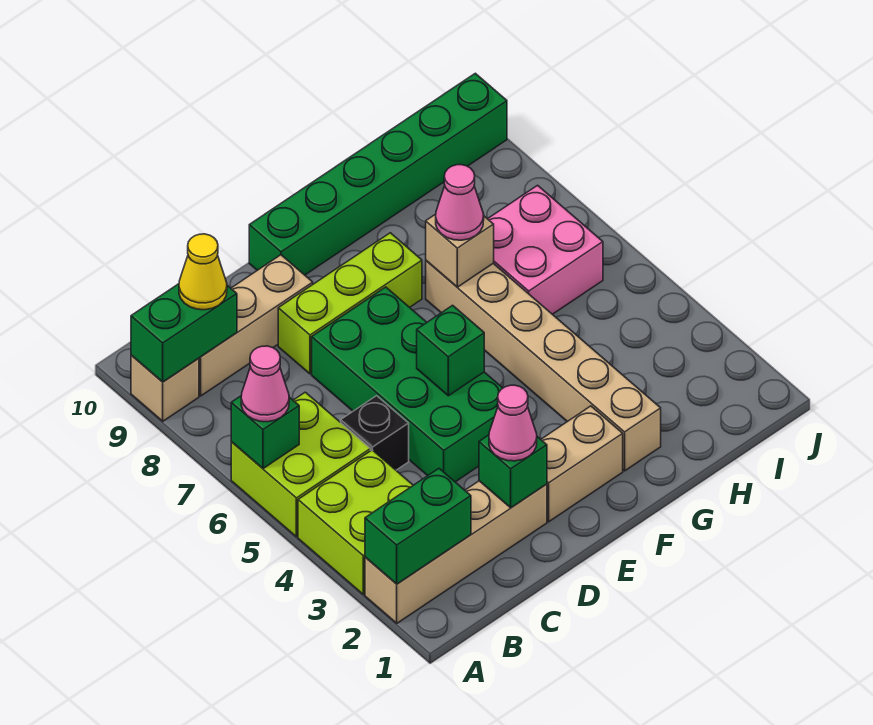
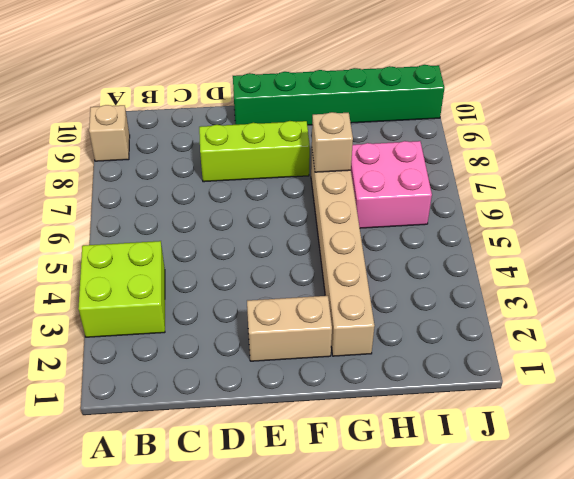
none -> tan 1x4 brick [365,481,547,623]
none -> lime 2x2 brick [231,392,371,537]
none -> tan 1x3 brick [199,255,313,396]

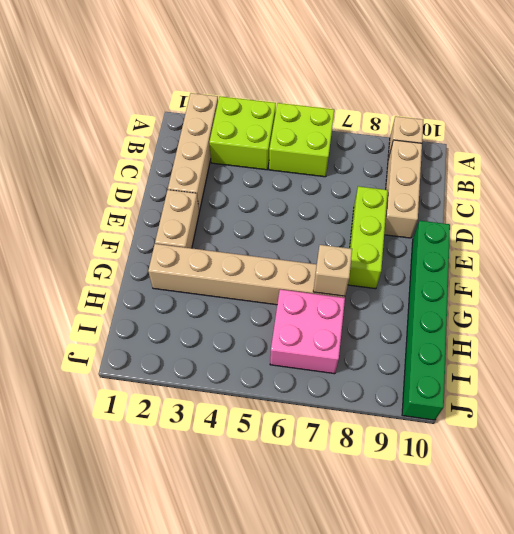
none -> black 1x1 brick [341,396,409,470]
none -> green 2x4 brick [312,287,503,482]
none -> green 1x2 brick [365,469,471,584]

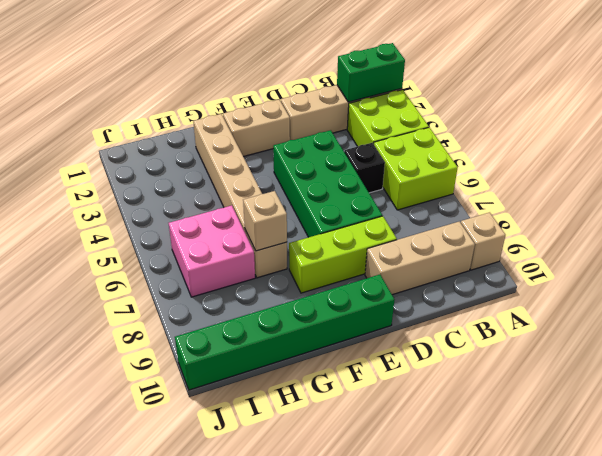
none -> green 1x1 brick [231,396,299,469]
none -> green 1x2 brick [131,284,237,382]
none -> green 1x1 brick [479,435,547,508]

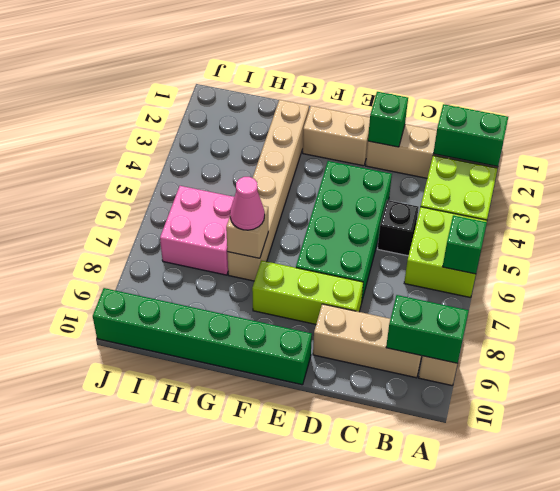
none -> green 1x1 brick [417,305,484,396]
none -> pink 1x1 cone [241,346,289,422]
none -> yellow 1x1 cone [179,234,227,310]

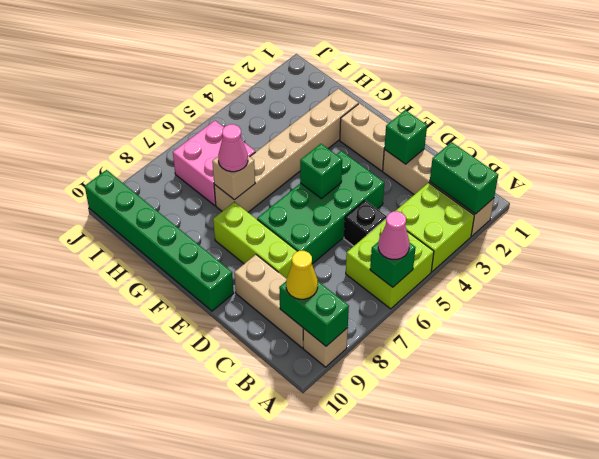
none -> pink 1x1 cone [489,385,537,461]

